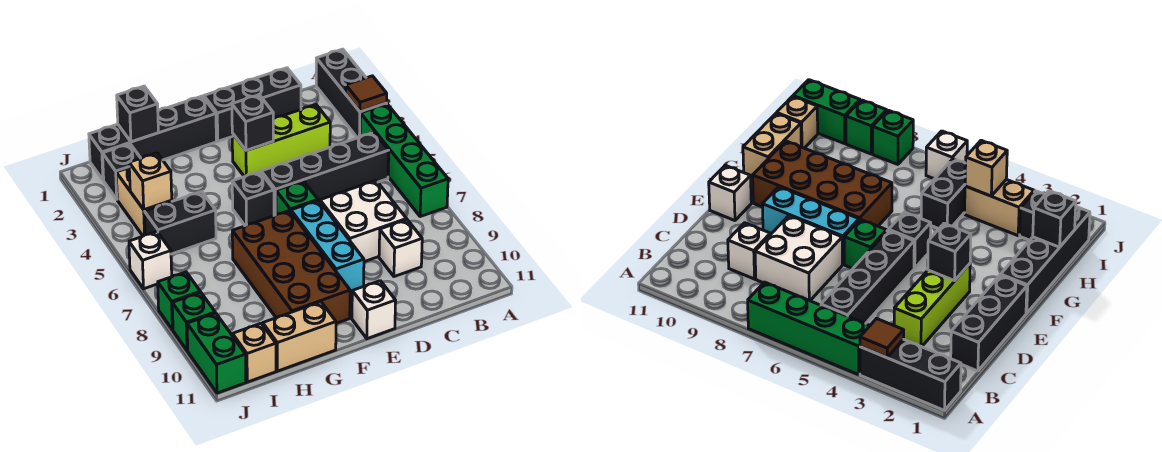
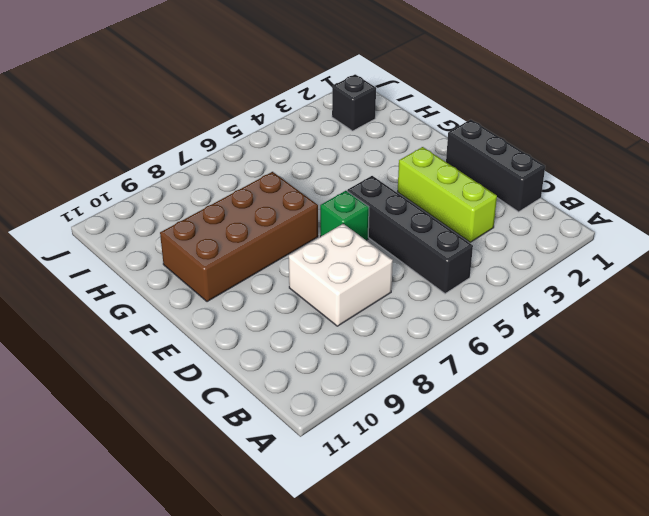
none -> black 1x3 brick [316,49,387,138]
none -> green 1x4 brick [360,104,448,217]
none -> white 1x1 brick [379,220,422,277]

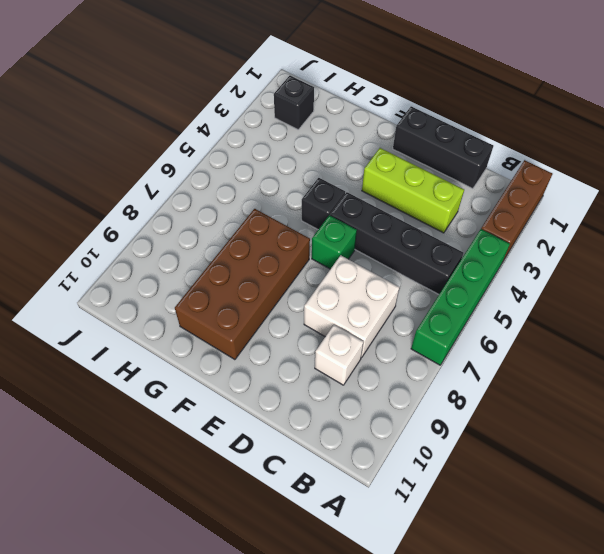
brown 1x3 brick [481,160,552,263] -> black 1x3 brick [316,49,387,138]
none -> cyan 1x3 brick [291,200,364,292]
none -> white 1x1 brick [352,281,396,339]
none -> black 1x4 brick [89,96,216,180]

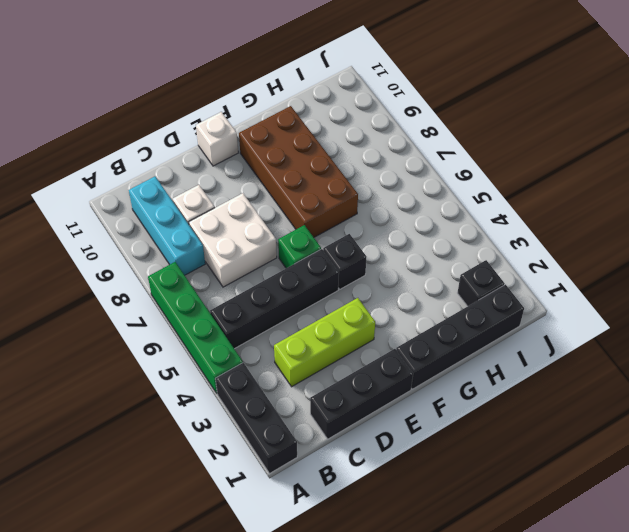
cyan 1x3 brick [129,176,205,275] -> cyan 1x3 brick moved to [291,200,364,292]
none -> tan 1x2 brick [263,302,336,371]
none -> black 1x2 brick [144,192,216,254]
none -> tan 1x2 brick [116,168,172,236]

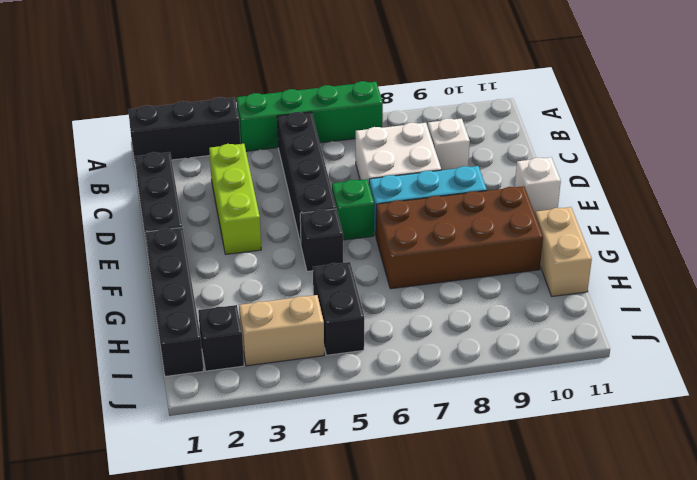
none -> tan 1x1 brick [232,323,276,382]
none -> white 1x1 brick [129,232,172,289]
none -> green 1x1 brick [158,272,200,330]

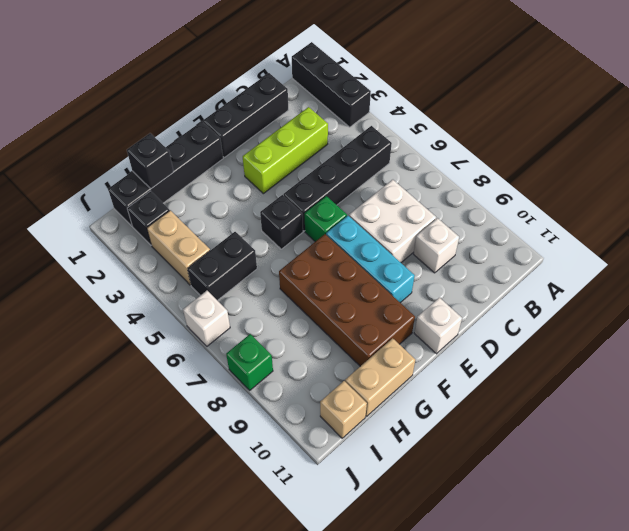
none -> green 1x4 brick [360,104,448,217]
none -> green 1x1 brick [172,292,215,351]
none -> green 1x2 brick [187,313,246,393]

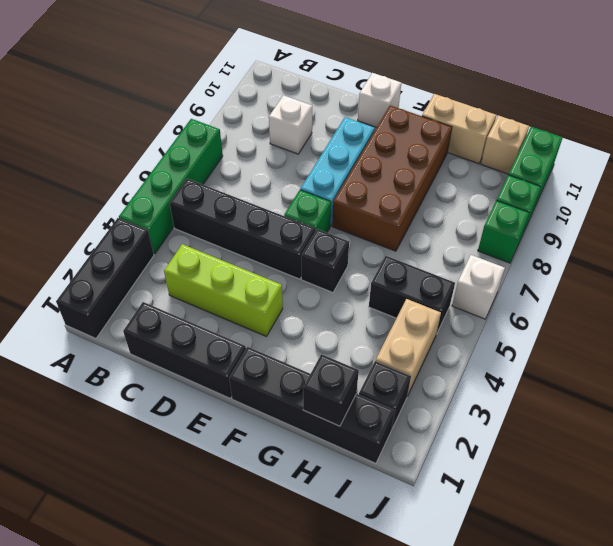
none -> white 2x2 brick [320,181,407,262]
none -> brown 1x1 tile [346,76,387,112]
none -> black 1x1 brick [232,95,273,151]

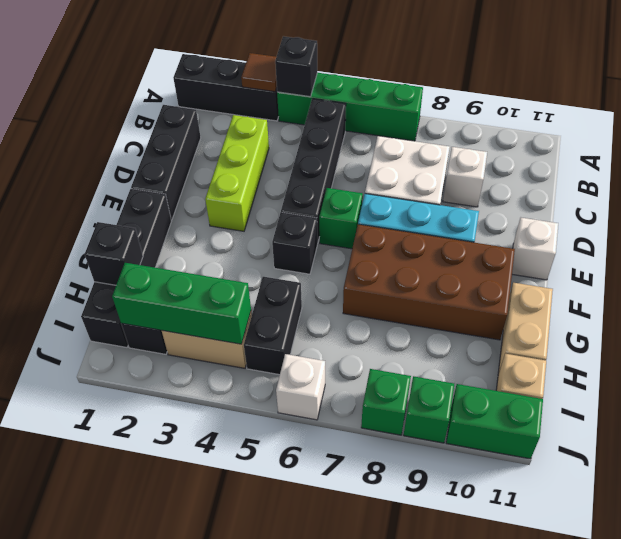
black 1x1 brick [275,36,317,97] -> black 1x1 brick moved to [232,95,273,151]
green 1x3 brick [112,263,251,344] -> tan 1x1 brick [129,153,172,210]

